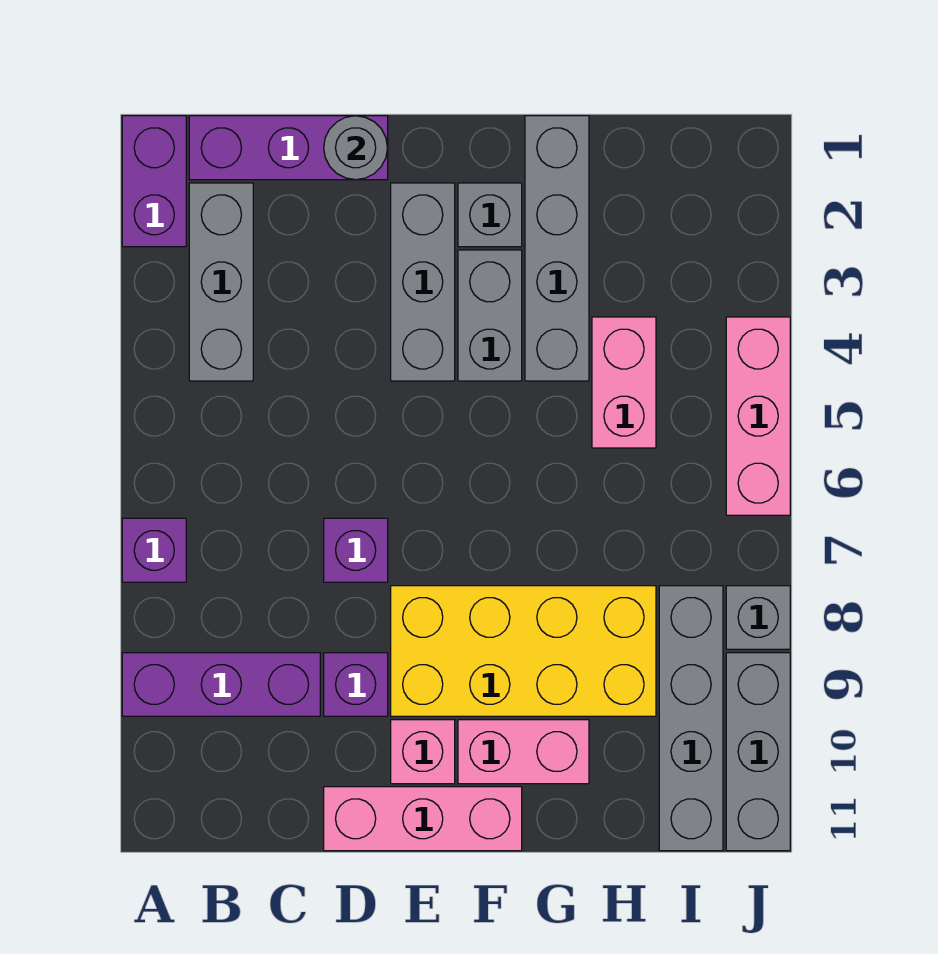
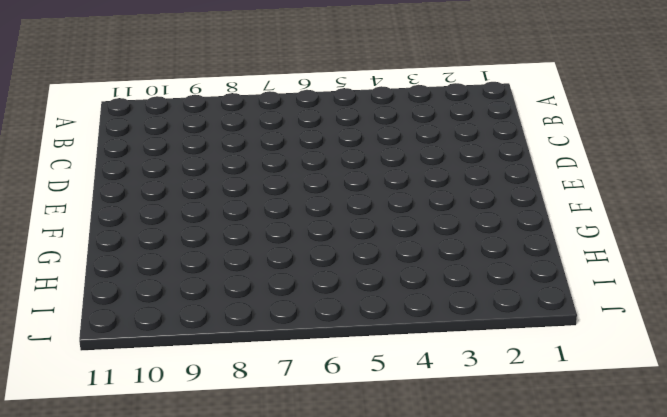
none -> purple 1x2 brick [122,116,186,247]
none -> purple 1x1 brick [122,518,186,582]
none -> purple 1x3 brick [122,653,320,716]

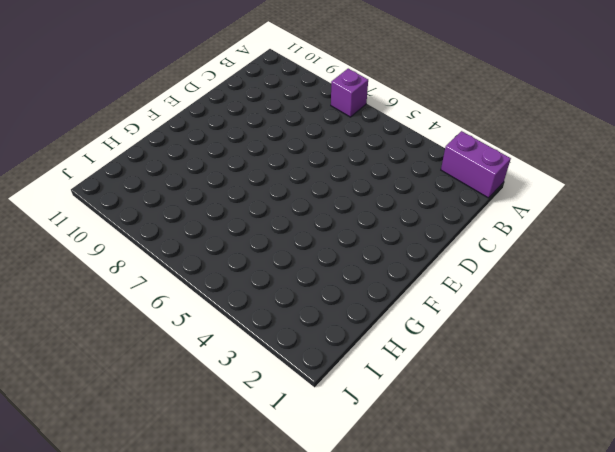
none -> purple 1x3 brick [122,653,320,716]
none -> purple 1x3 brick [189,116,388,180]
none -> grey 1x3 brick [189,183,253,381]

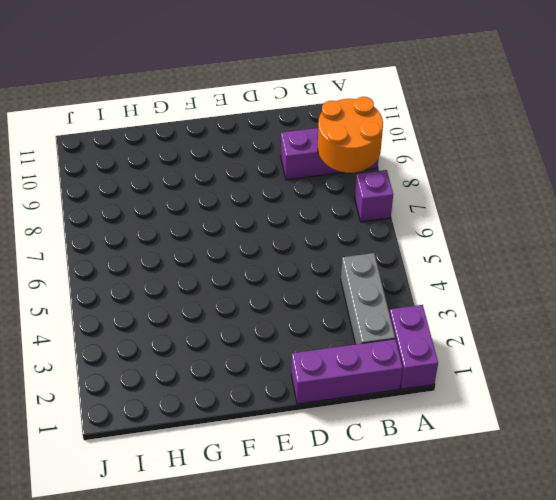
orange 2x2 round brick [318,97,383,173] -> none
none -> purple 1x1 brick [324,518,388,582]
none -> purple 1x1 brick [324,653,388,716]
none -> pink 1x3 brick [324,787,522,851]

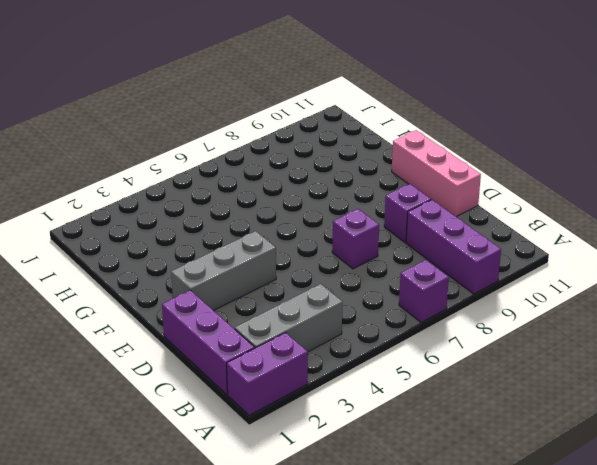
none -> yellow 2x4 brick [391,586,656,716]
none -> pink 1x1 brick [391,720,455,784]
none -> grey 1x1 brick [458,183,522,247]

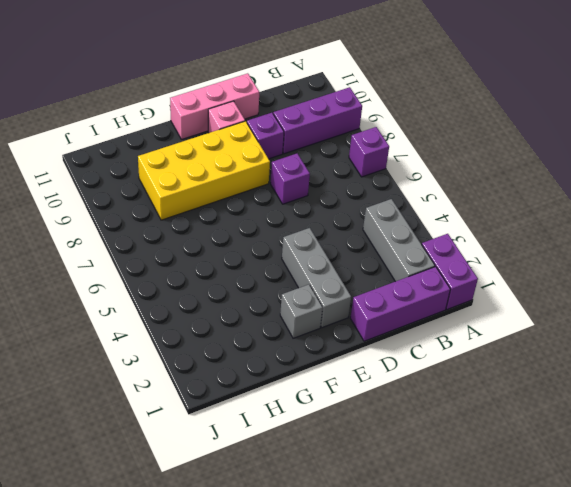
none -> grey 1x2 brick [458,250,522,381]
none -> pink 1x2 brick [458,720,589,784]
none -> grey 1x4 brick [525,116,589,381]

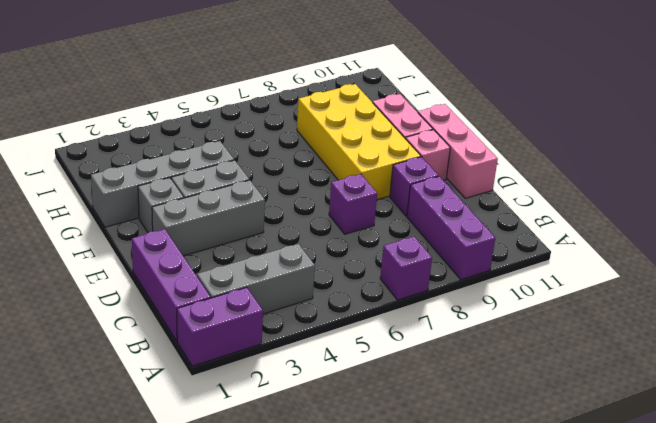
none -> pink 1x2 brick [592,317,656,448]
none -> grey 1x4 brick [659,586,723,851]
none -> pink 1x3 brick [726,317,790,515]

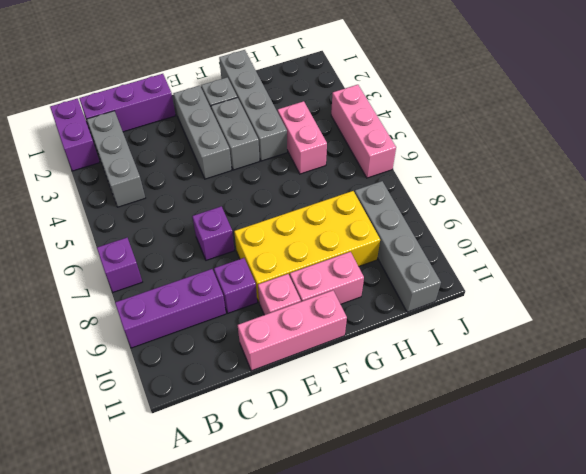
none -> grey 1x1 brick [726,586,790,649]
none -> grey 1x3 brick [726,653,790,851]
none -> grey 1x1 round brick [324,116,388,180]

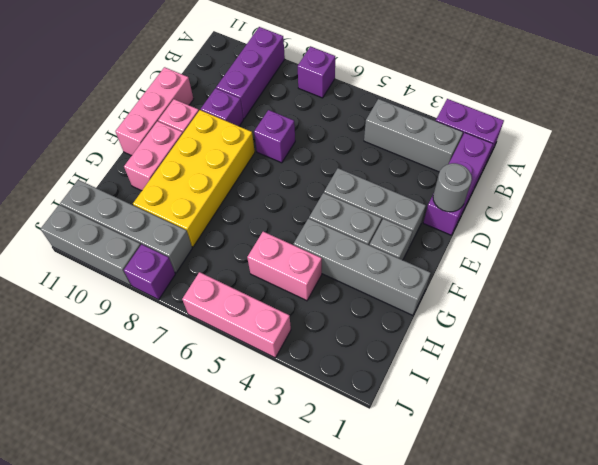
purple 1x1 brick [124,244,175,300] -> grey 1x1 brick [726,586,790,649]

